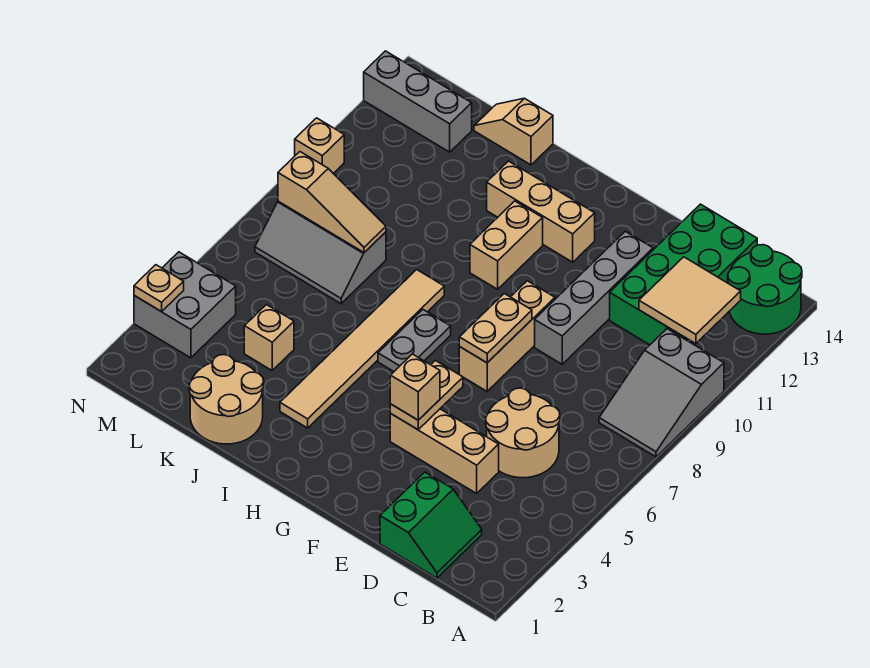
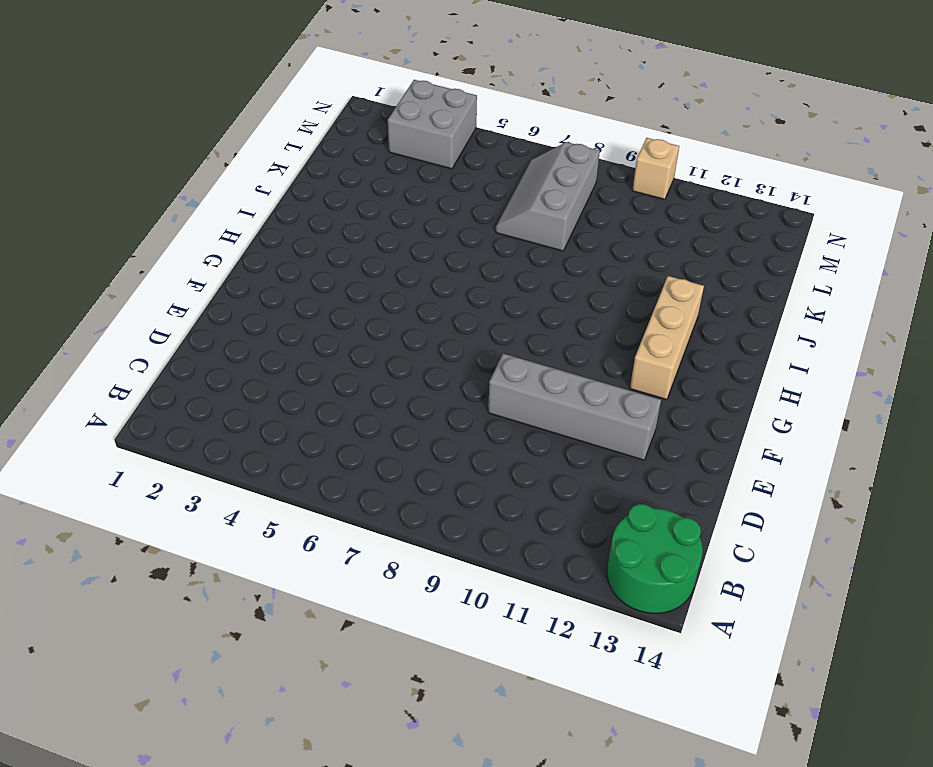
none -> grey 2x3 slope [599,329,724,457]
none -> green 2x2 slope [380,472,482,578]
none -> tan 2x2 round brick [486,388,560,478]

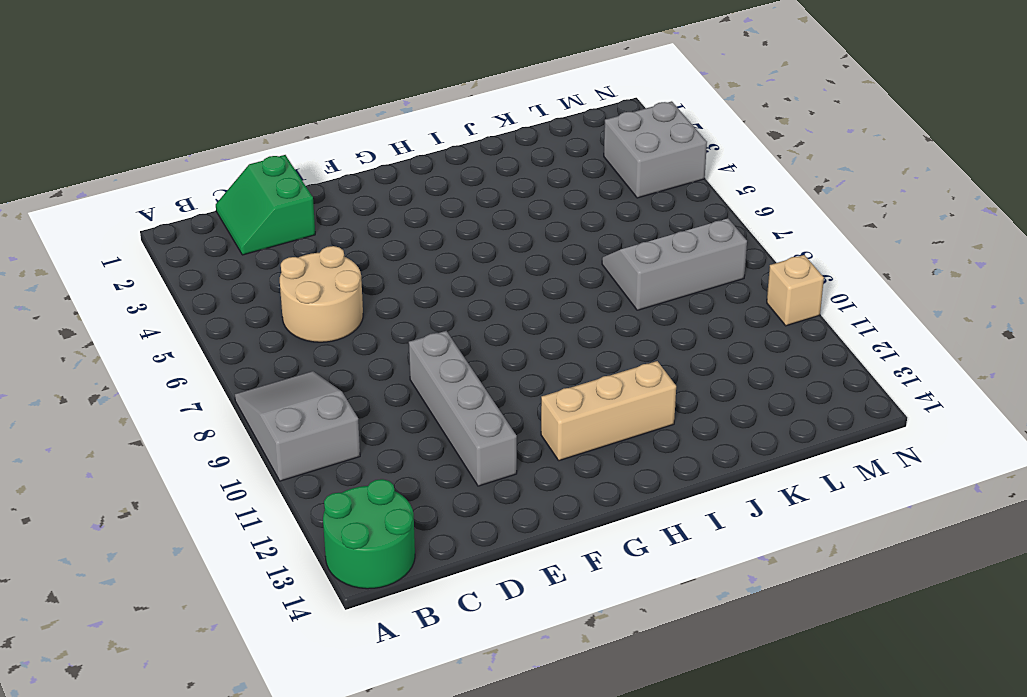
none -> green 2x4 brick [610,204,757,345]
none -> tan 1x3 brick [390,409,499,493]
none -> tan 1x3 brick [459,281,555,391]

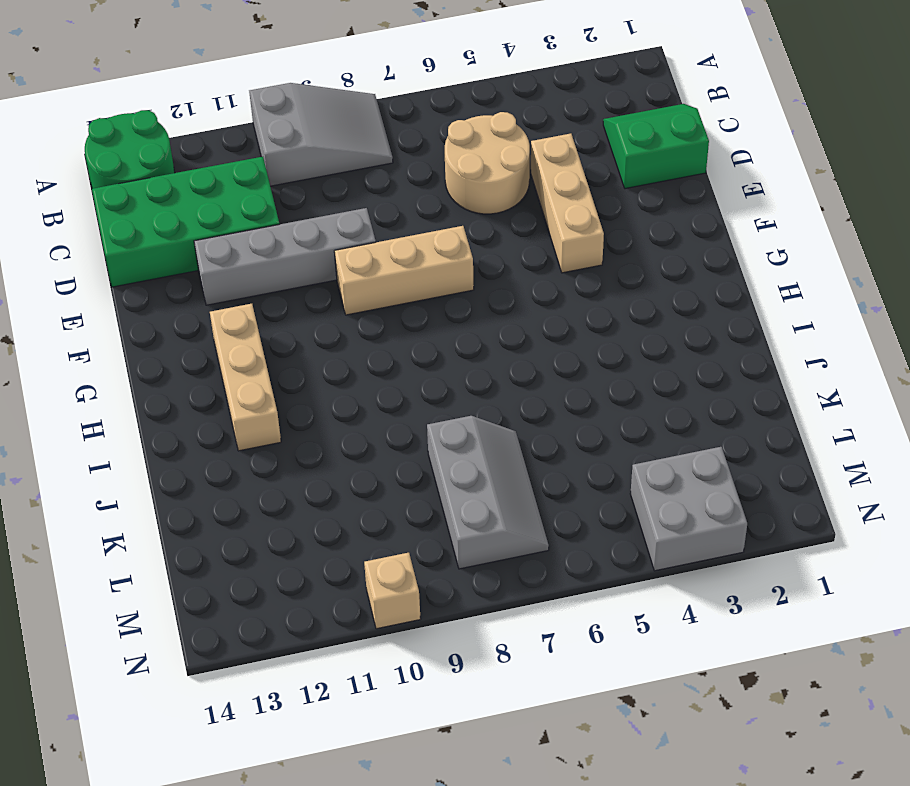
none -> grey 1x2 plate [378,310,451,371]
none -> tan 1x2 brick [470,201,543,289]
none -> tan 1x6 tile [280,270,444,428]

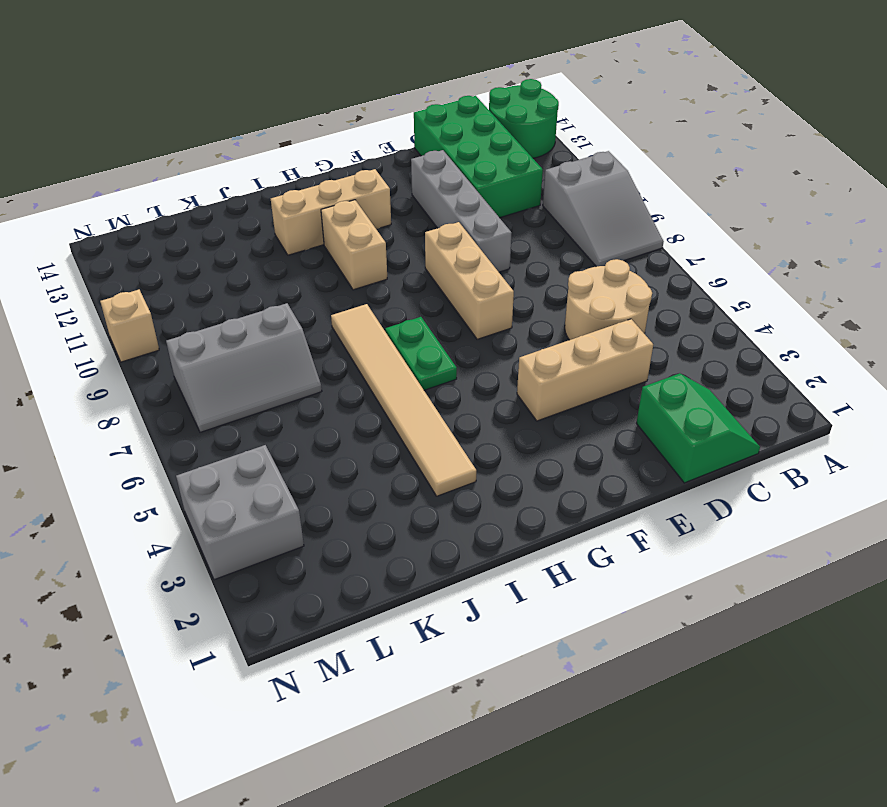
green 1x2 plate [385,317,457,390] -> grey 1x2 plate [378,310,451,371]
none -> tan 2x2 round brick [189,355,264,444]
none -> tan 1x2 slope [474,98,553,165]
none -> tan 1x1 brick [244,305,294,370]

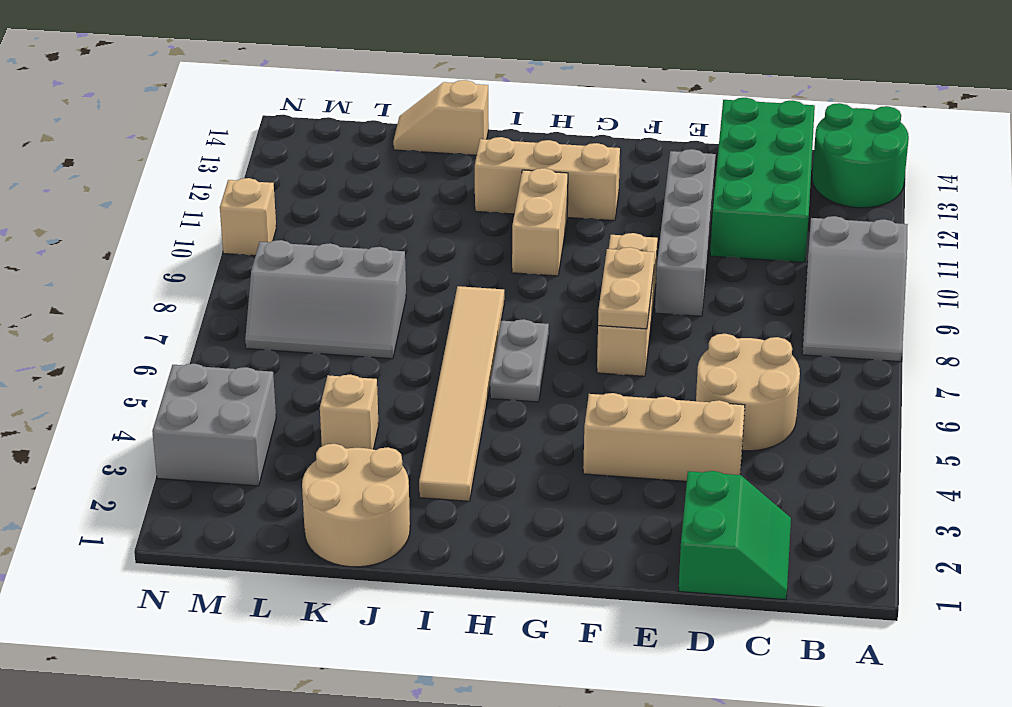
none -> grey 1x3 brick [364,51,472,152]
none -> tan 2x2 tile [639,257,741,344]
none -> tan 1x2 plate [390,360,463,430]

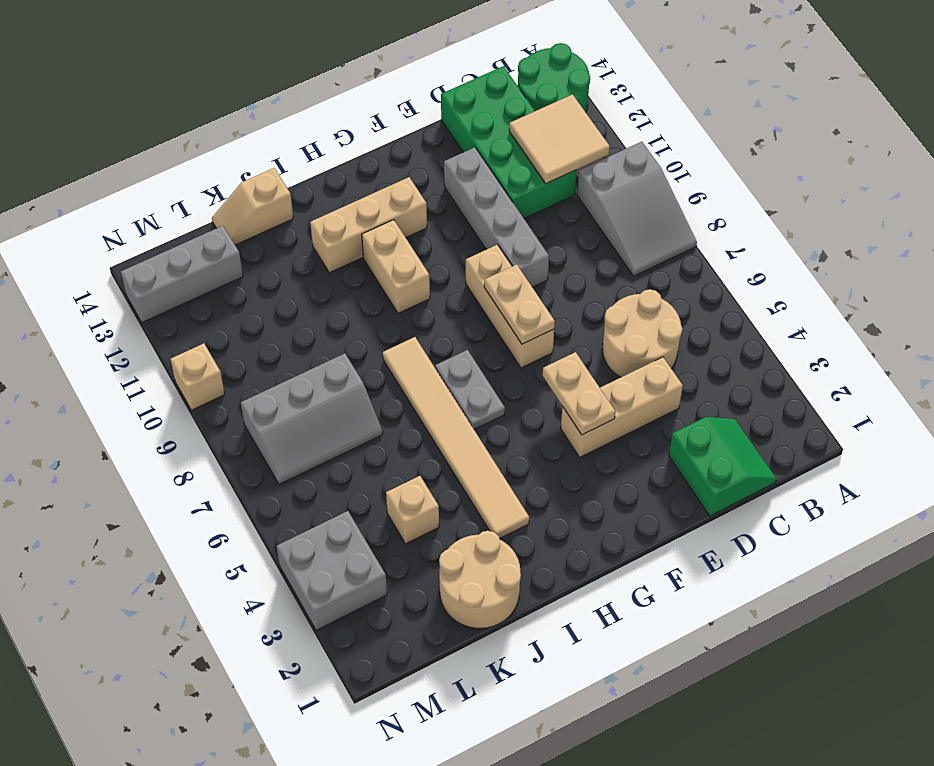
none -> tan 1x3 slope [278,152,386,252]
none -> tan 1x1 plate [134,265,184,312]
none -> tan 1x1 brick [390,354,440,420]

